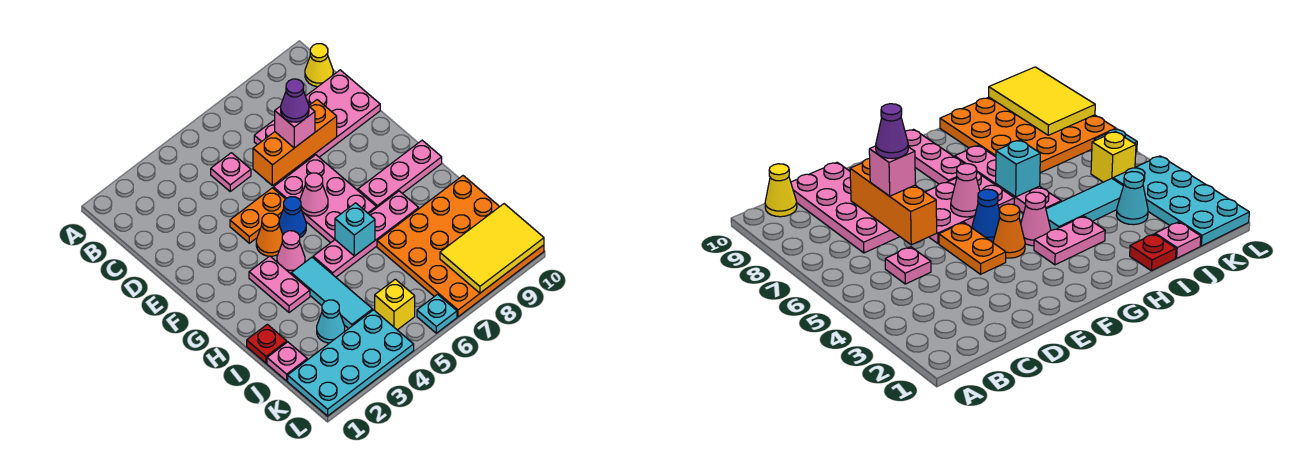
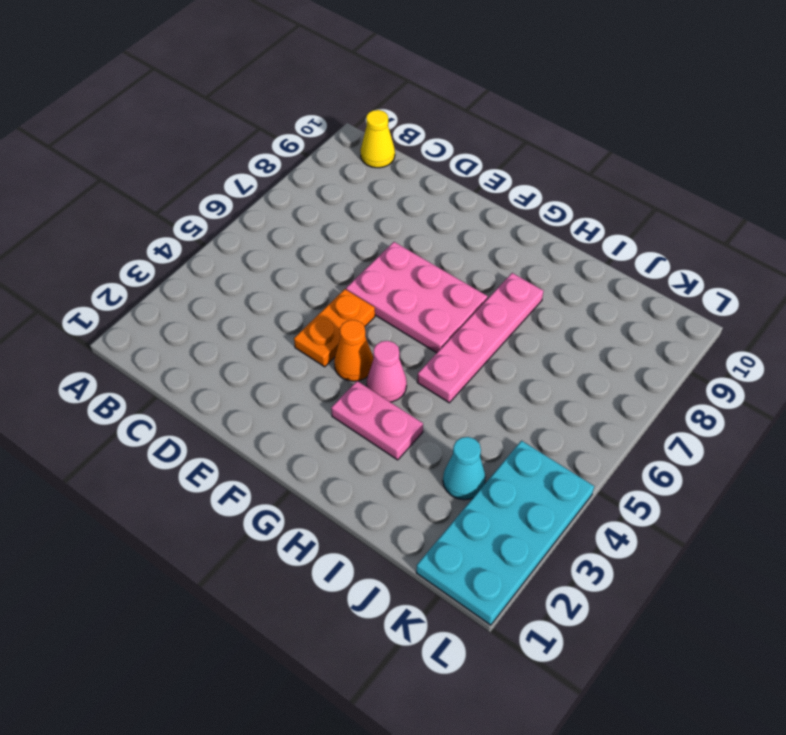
none -> pink 1x1 plate [211,153,251,191]
none -> pink 2x4 plate [254,70,380,173]
none -> blue 1x1 cone [279,197,306,238]

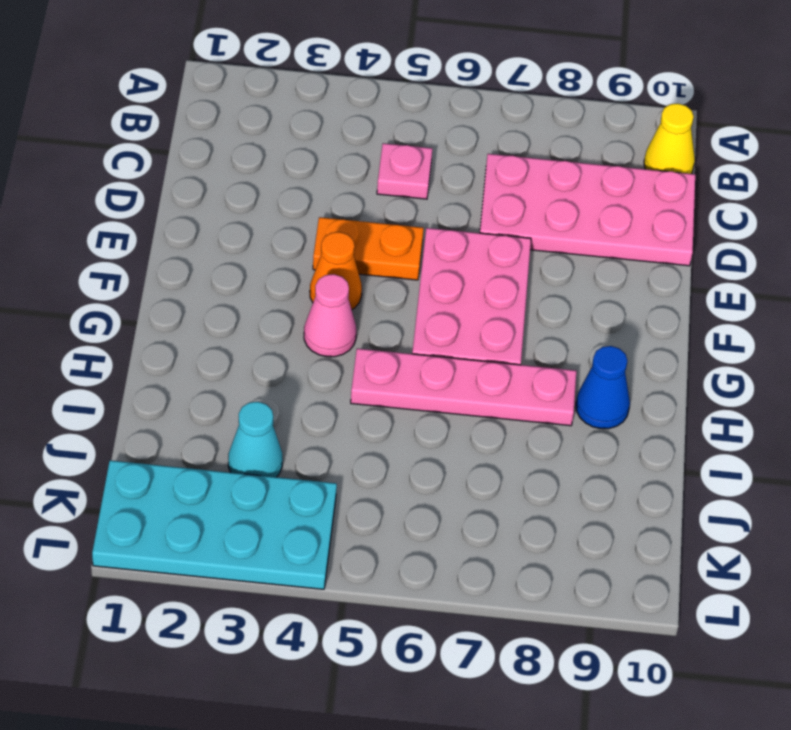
blue 1x1 cone [576,346,630,429] -> blue 1x1 cone moved to [279,197,306,238]
none -> pink 1x2 plate [249,256,310,313]
none -> pink 1x3 plate [358,140,442,208]
none -> cyan 1x3 tile [291,257,373,329]

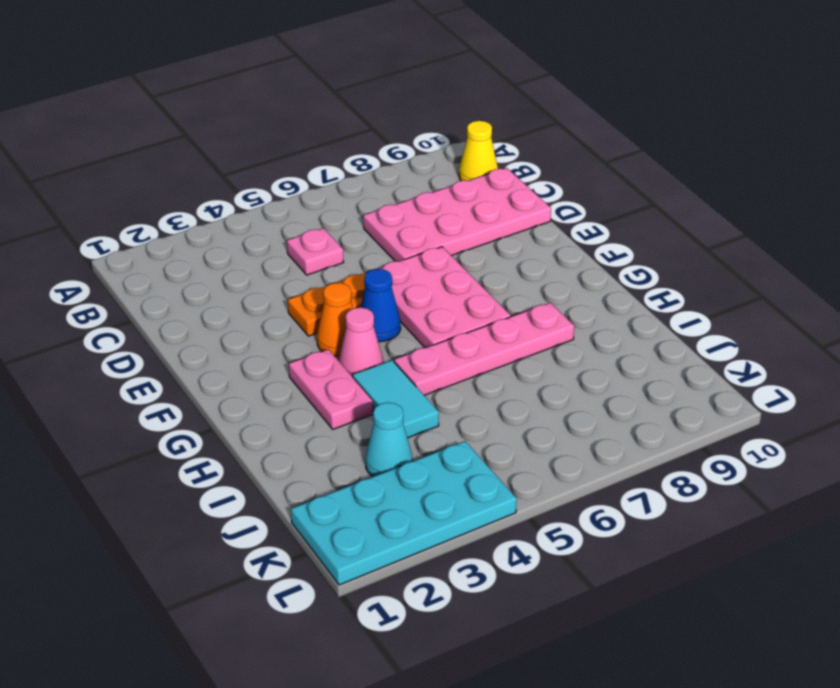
cyan 1x2 tile [353,360,439,438] -> cyan 1x3 tile [291,257,373,329]
none -> pink 1x3 plate [358,140,442,208]
none -> red 1x1 plate [247,324,287,363]
none -> orange 4x4 plate [377,176,544,317]

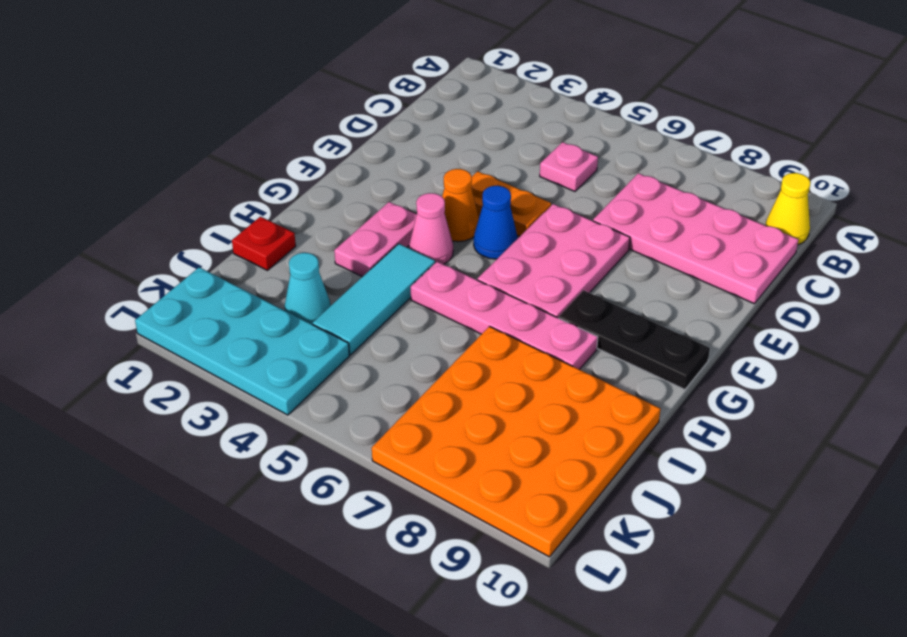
black 1x3 plate [559,290,710,389] -> pink 1x3 plate [358,140,442,208]
none -> pink 1x1 plate [267,342,307,381]
none -> yellow 1x1 brick [375,279,415,330]
none -> cyan 1x1 plate [417,294,457,333]

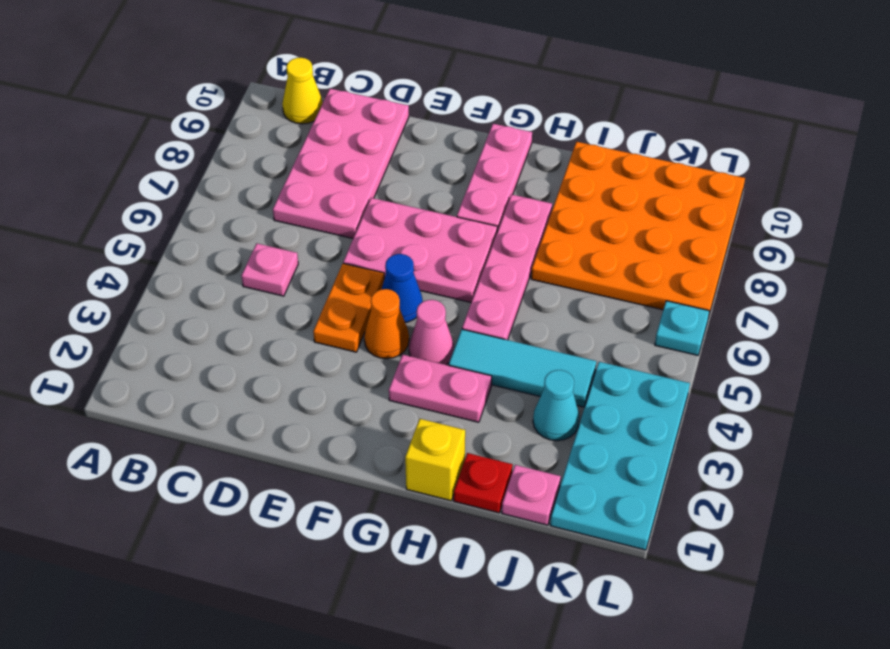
yellow 1x1 brick [405,419,465,501] -> yellow 1x1 brick moved to [375,279,415,330]
none -> orange 1x3 brick [253,100,337,186]
none -> pink 1x1 cone [300,173,328,216]
none -> cyan 1x1 brick [335,203,375,256]

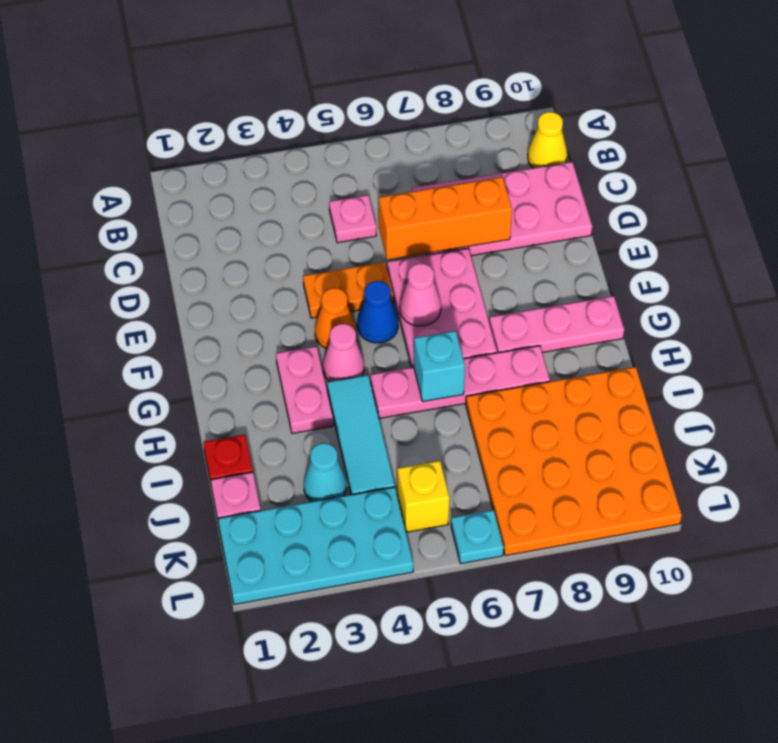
none -> yellow 2x3 tile [440,204,544,293]
none -> pink 1x1 brick [275,106,315,148]
none -> purple 1x1 cone [281,79,309,122]

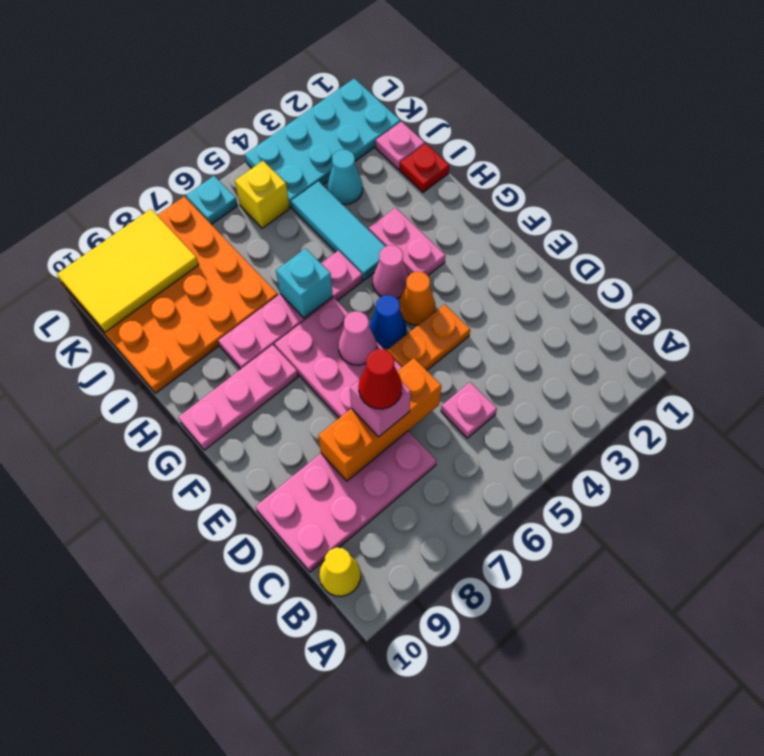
red 1x1 cone [359,349,402,409] -> purple 1x1 cone [281,79,309,122]

